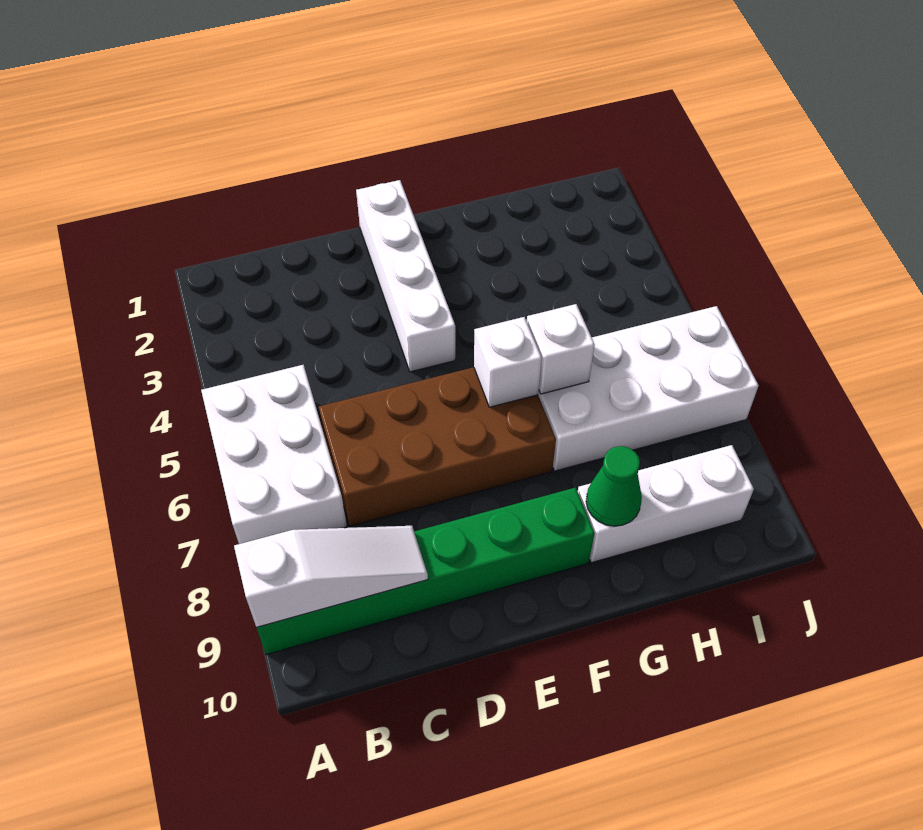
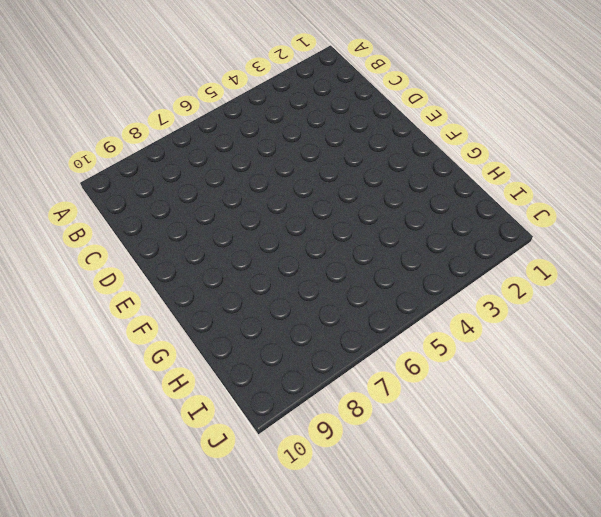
none -> white 2x3 brick [201,365,347,544]
none -> green 1x6 brick [257,488,594,655]

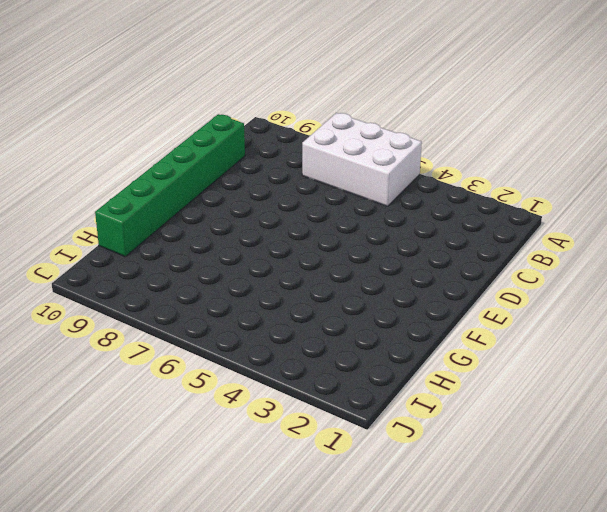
green 1x6 brick [95,114,245,257] -> green 1x6 brick moved to [257,488,594,655]
none -> brown 2x4 brick [319,367,556,526]
none -> white 1x4 brick [356,180,455,372]

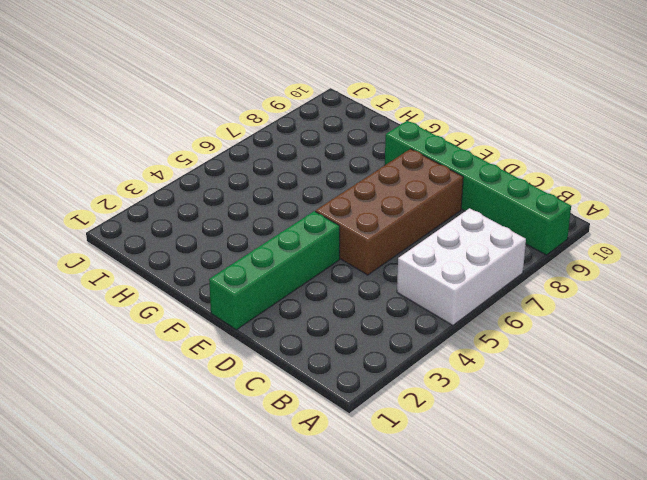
brown 2x4 brick [315,149,463,275] -> brown 2x4 brick turned to [319,367,556,526]
green 1x4 brick [209,211,340,330] -> white 1x4 brick [356,180,455,372]
none -> white 2x4 brick [538,306,759,471]
none -> white 1x3 brick [578,445,754,563]

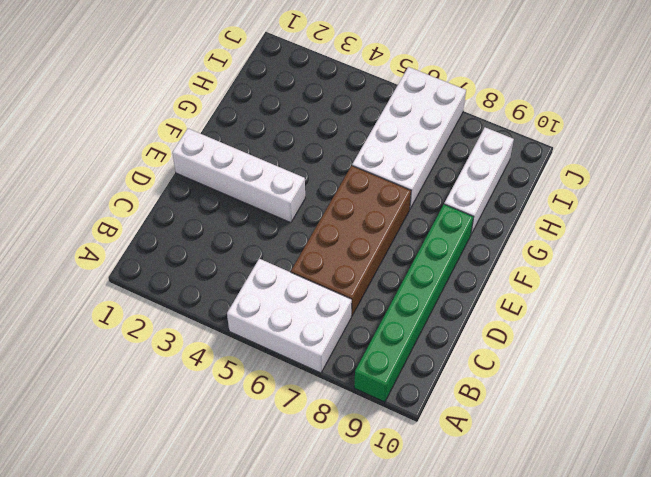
none -> white 1x3 slope [234,526,428,627]
none -> white 1x1 brick [474,317,542,407]

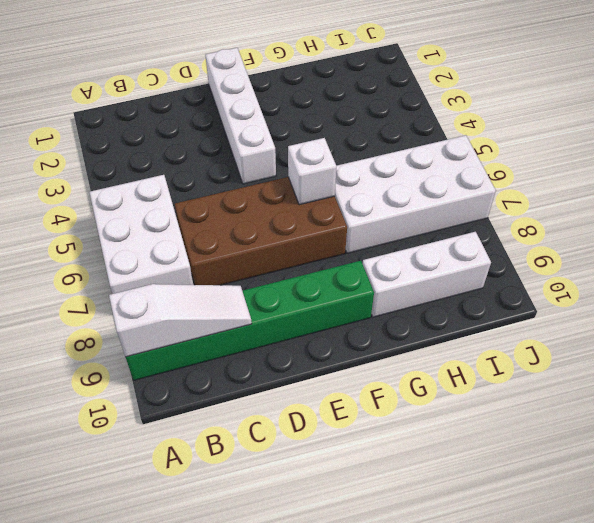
none -> white 1x1 brick [527,304,595,394]
none -> green 1x1 cone [586,446,642,526]

